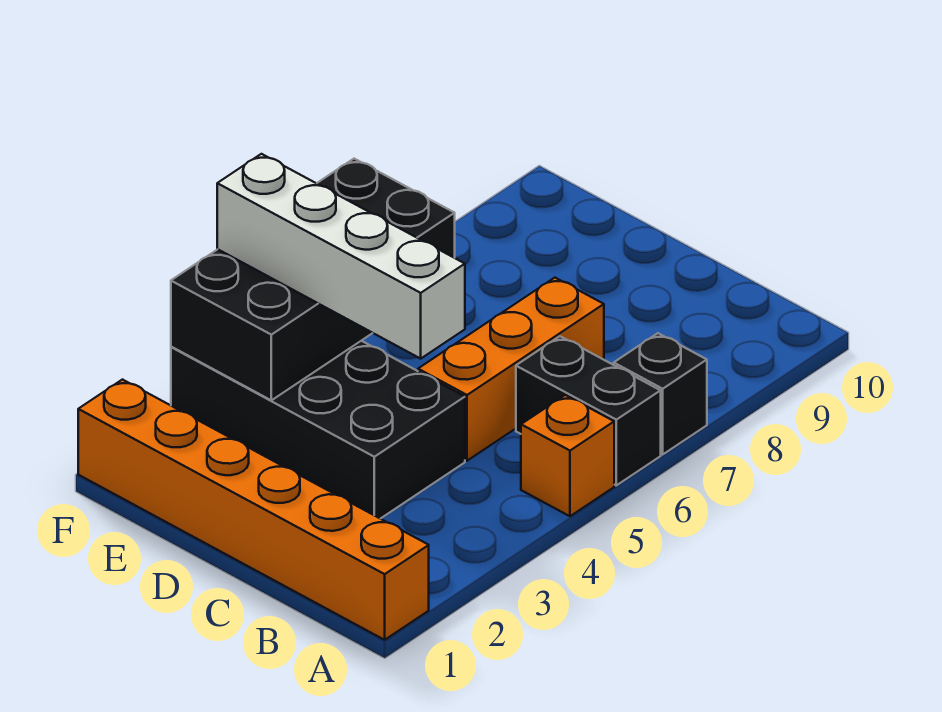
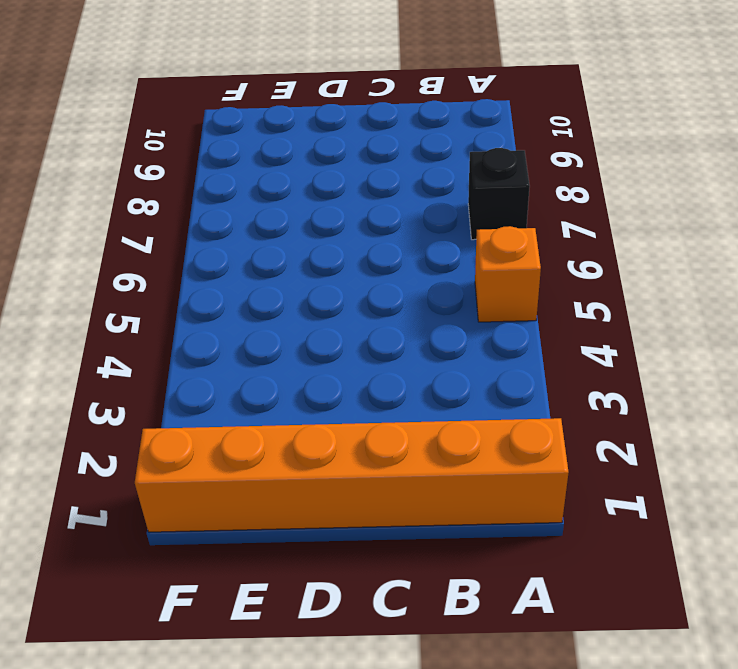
none -> black 1x2 brick [516,336,661,485]
none -> black 2x4 brick [171,341,465,519]

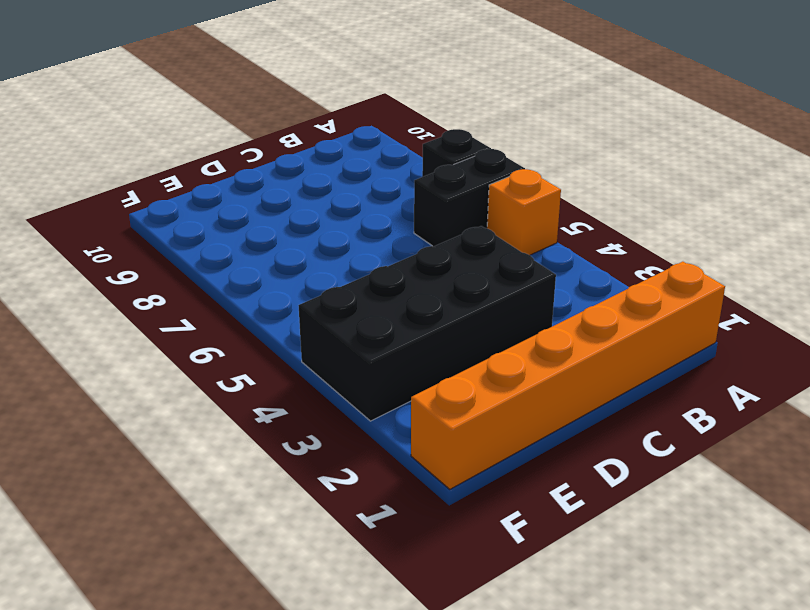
none -> orange 1x3 brick [418,278,604,461]
none -> black 2x4 brick [171,159,455,400]

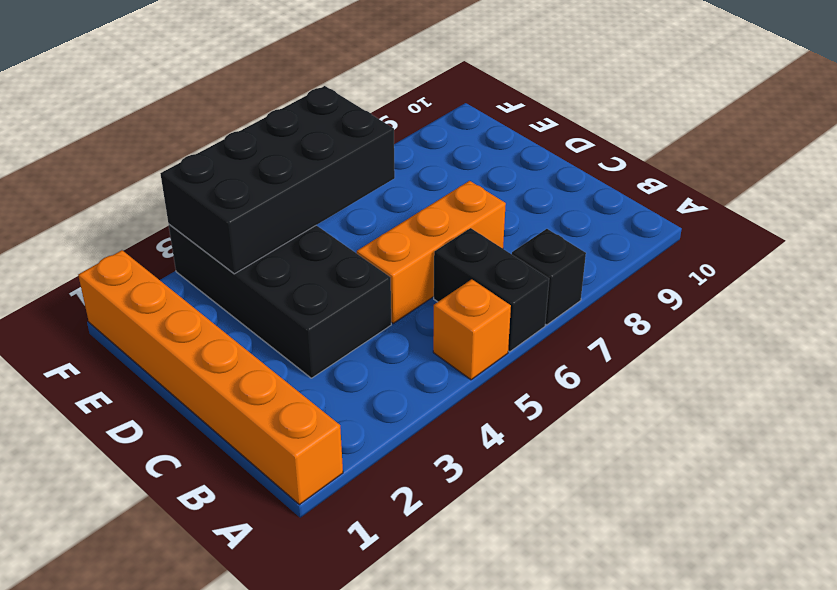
none -> white 1x4 brick [217,154,465,359]

